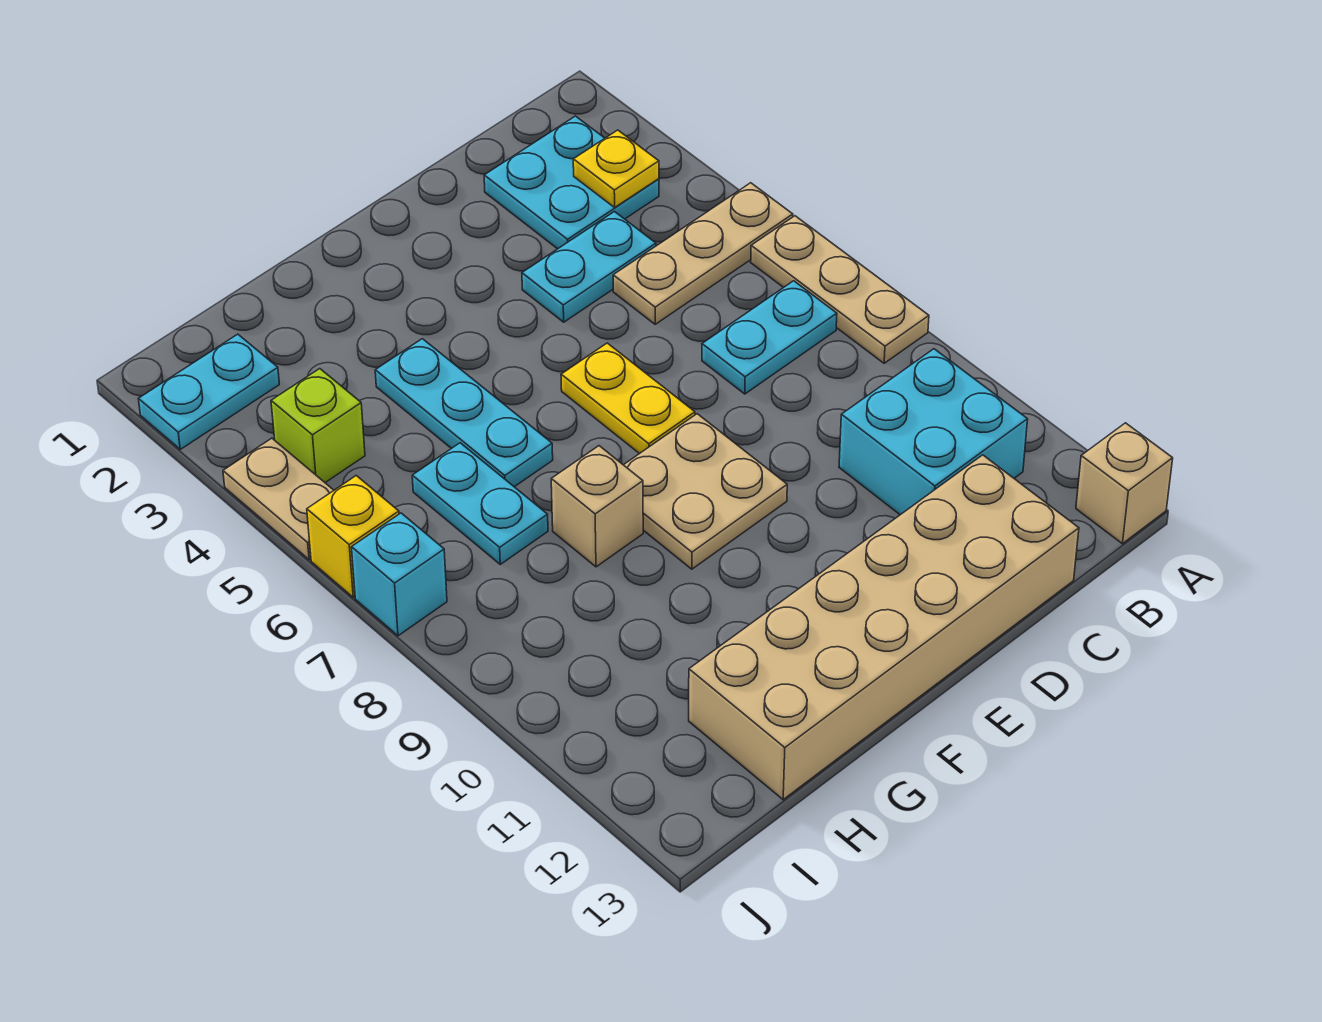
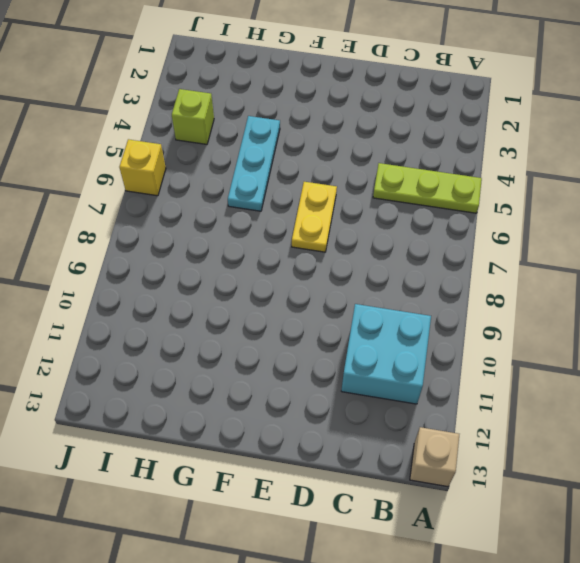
lime 1x3 plate [373,163,482,213] -> tan 1x3 plate [613,183,793,324]
none -> tan 1x3 plate [751,216,929,363]
none -> cyan 2x2 plate [484,116,659,249]
none -> cyan 1x2 plate [702,281,837,394]

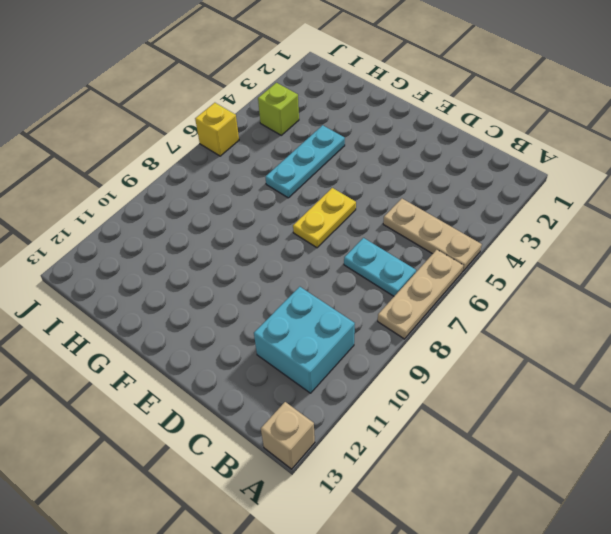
none -> cyan 2x2 plate [484,116,659,249]
none -> cyan 1x2 plate [522,212,656,322]
none -> tan 2x6 brick [689,455,1079,800]

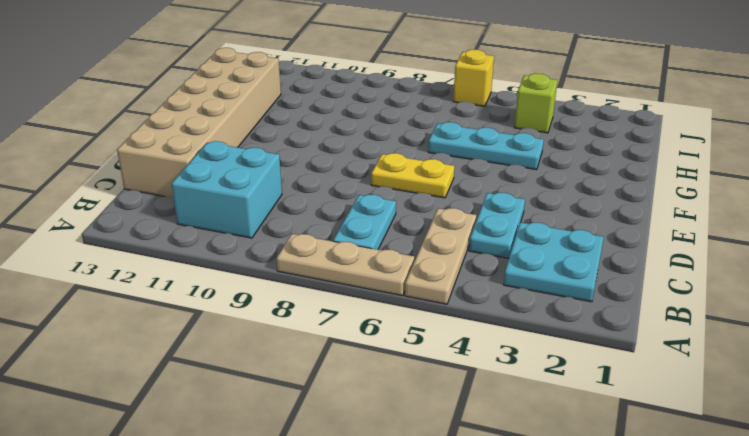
none -> tan 1x1 brick [1076,423,1173,544]
none -> tan 2x2 plate [624,414,787,569]
none -> tan 1x1 brick [551,446,643,567]

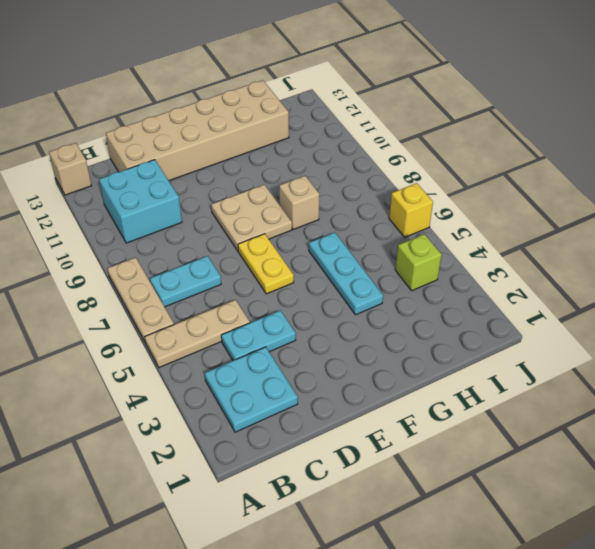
none -> cyan 1x2 plate [412,443,548,564]
none -> cyan 1x2 plate [139,334,279,449]
none -> tan 1x2 plate [223,438,334,560]

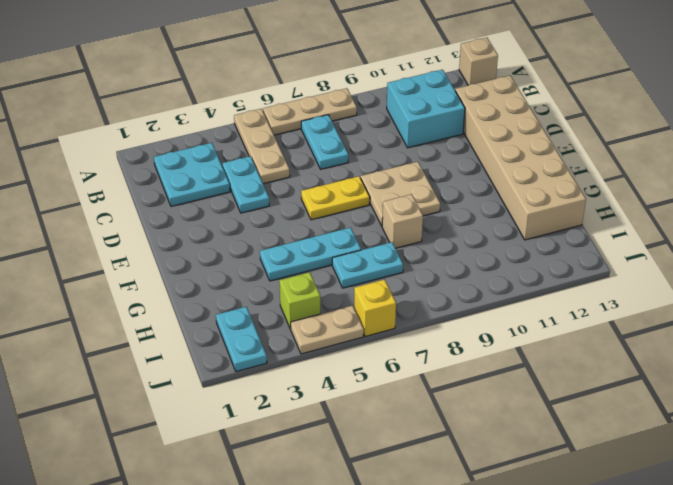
none -> cyan 1x1 brick [352,513,447,636]
none -> yellow 1x1 plate [573,130,659,207]

